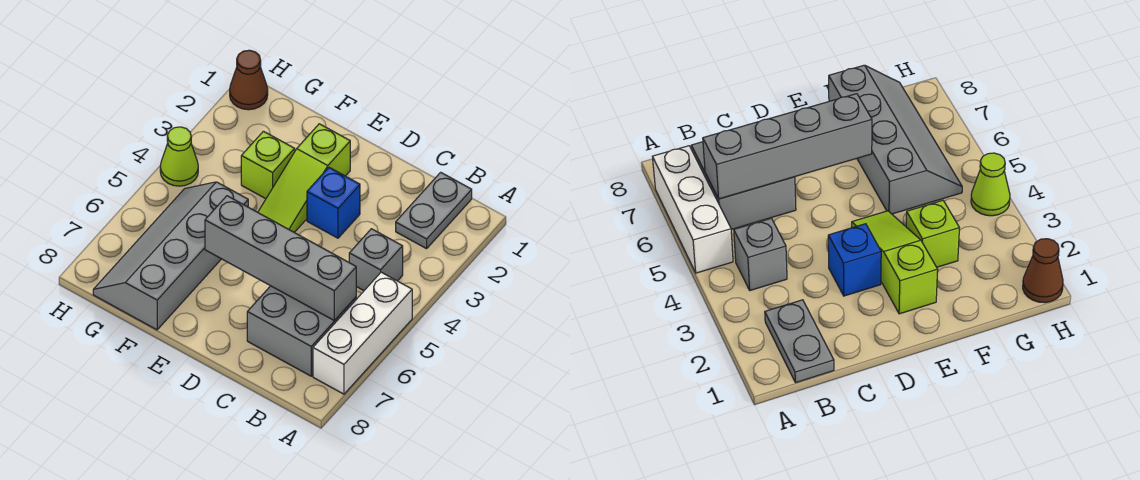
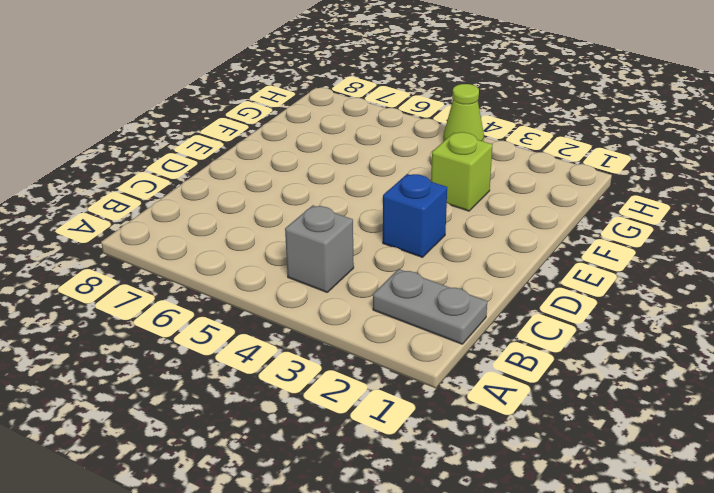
none -> white 1x3 brick [313,272,412,394]
none -> grey 2x2 brick [247,286,356,376]

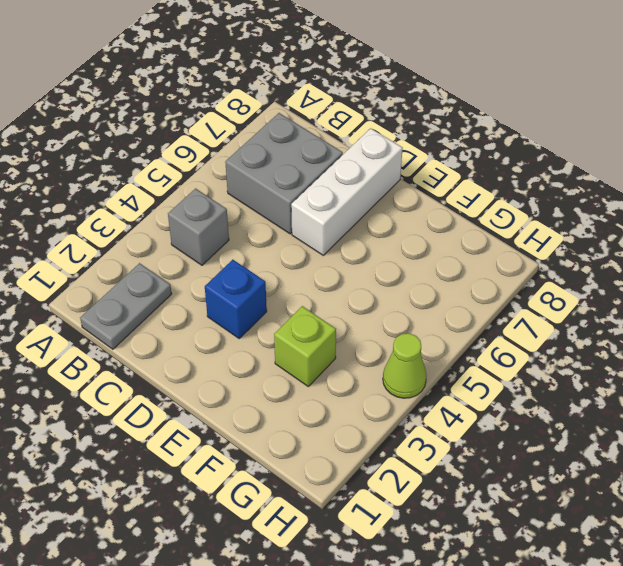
white 1x3 brick [291,128,403,255] -> white 1x3 brick moved to [313,272,412,394]
none -> lime 1x3 slope [258,124,350,232]
none -> grey 2x4 slope [93,182,248,330]

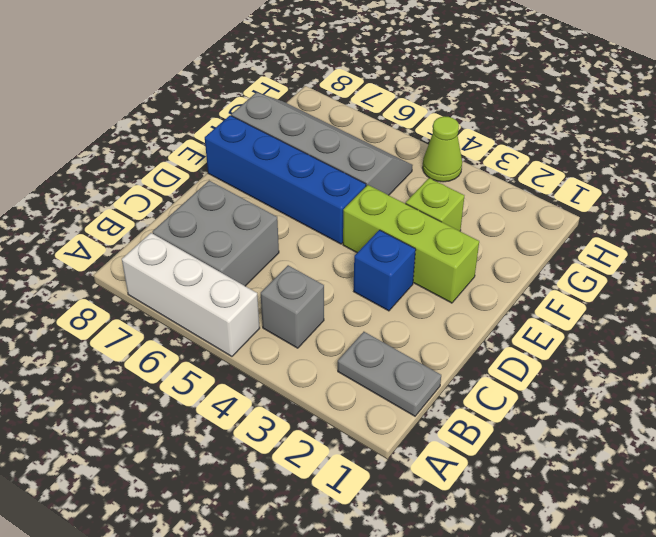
lime 1x3 brick [343,185,479,303] -> lime 1x3 slope [258,124,350,232]
blue 1x4 brick [205,115,366,244] -> none
none -> brown 1x1 cone [230,50,268,110]
none -> grey 1x4 brick [205,196,356,321]

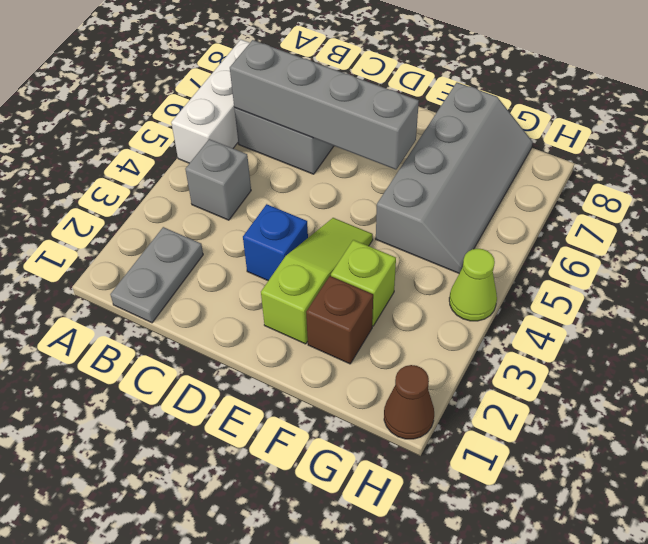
brown 1x1 brick [306,276,373,364] -> none

